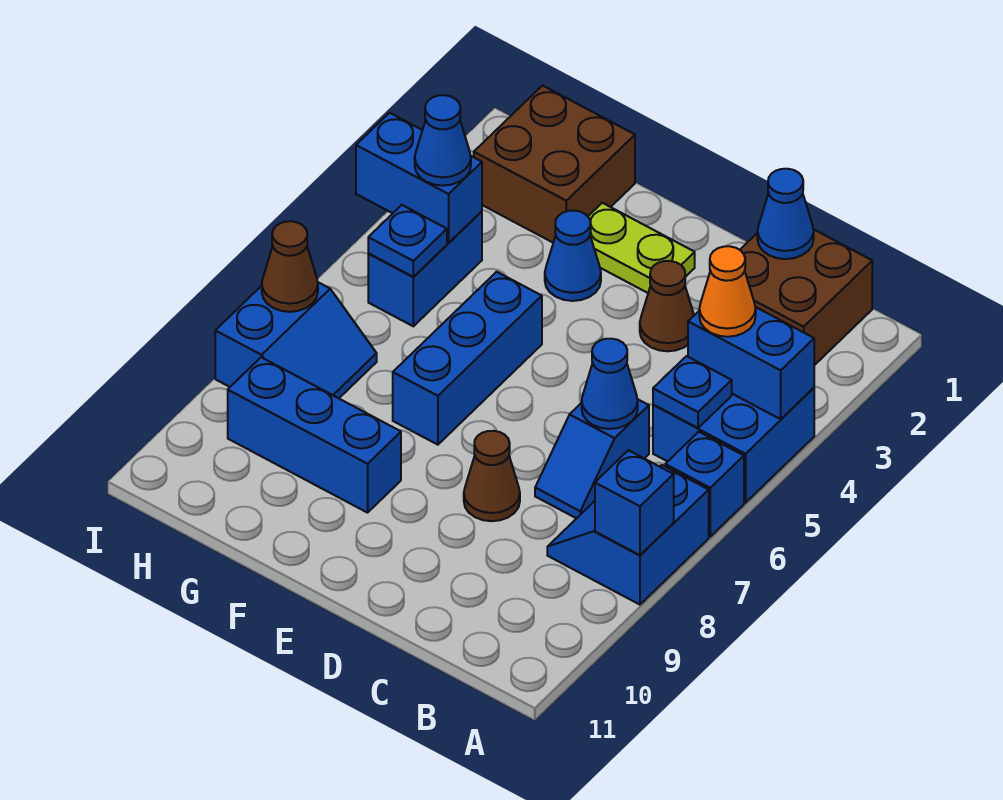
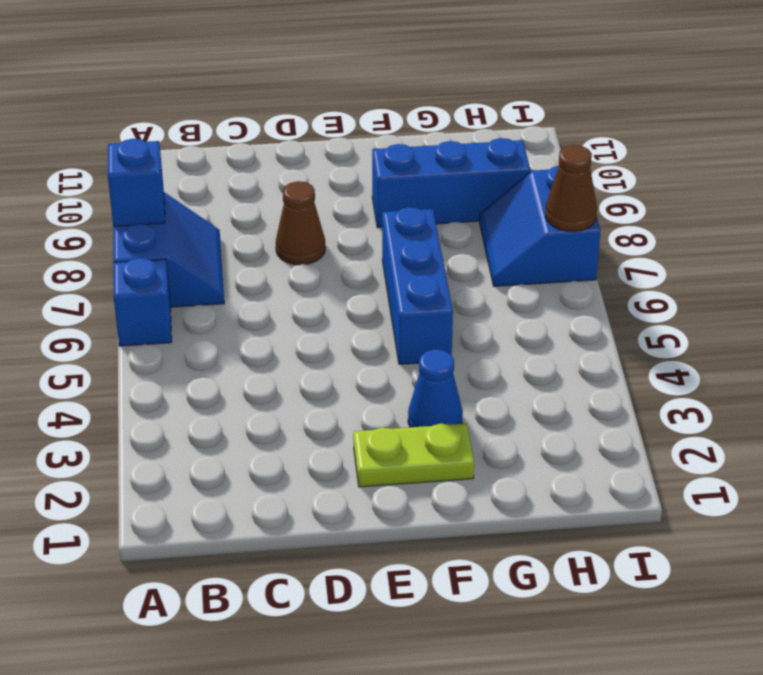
none -> blue 2x2 brick [653,388,814,503]
none -> brown 2x2 brick [740,229,872,365]
none -> blue 1x2 slope [535,400,649,518]

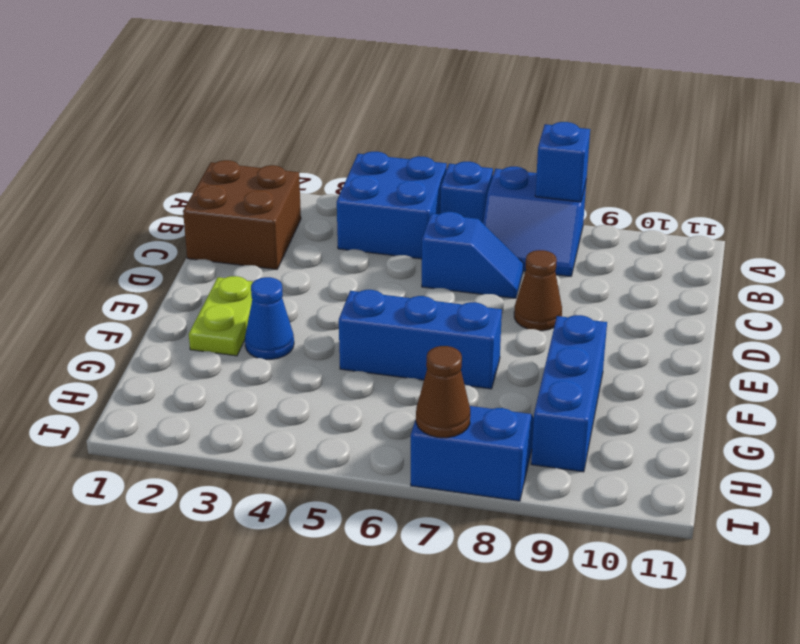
none -> brown 1x1 cone [640,261,694,351]
none -> brown 2x2 brick [474,86,635,242]
none -> blue 1x2 brick [368,211,482,326]

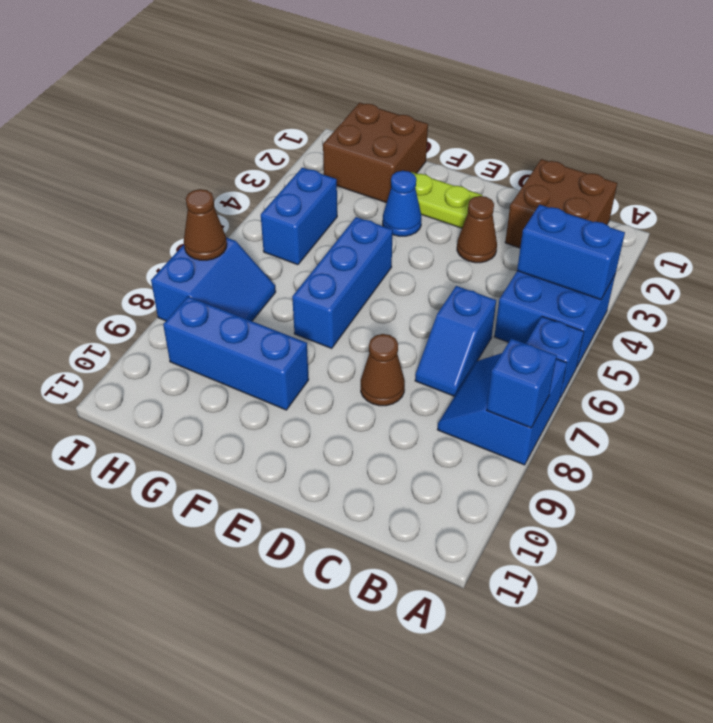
none -> blue 1x1 plate [653,356,732,428]
none -> blue 1x1 cone [757,169,814,259]
none -> blue 1x1 cone [582,339,638,429]

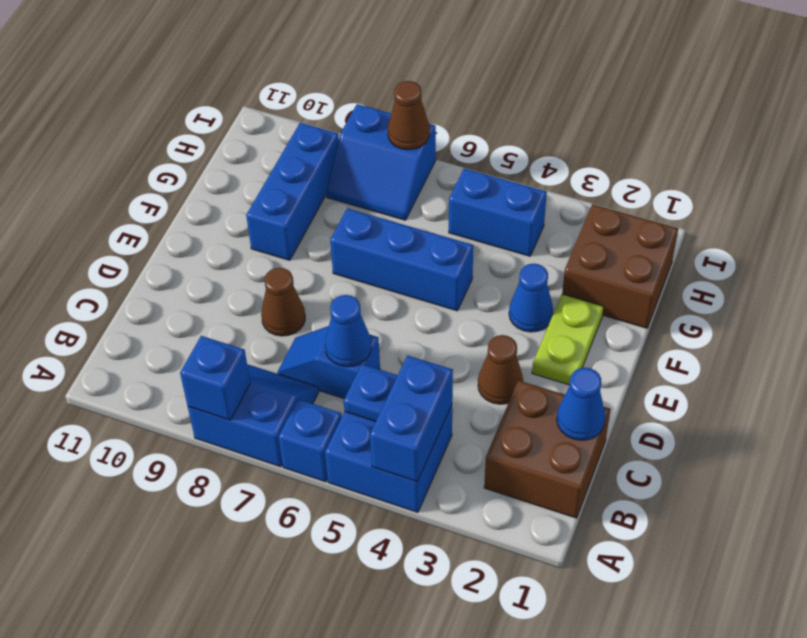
none -> blue 1x2 brick [356,113,482,243]
none -> blue 1x1 plate [368,205,447,277]
none -> orange 1x1 cone [699,246,756,337]

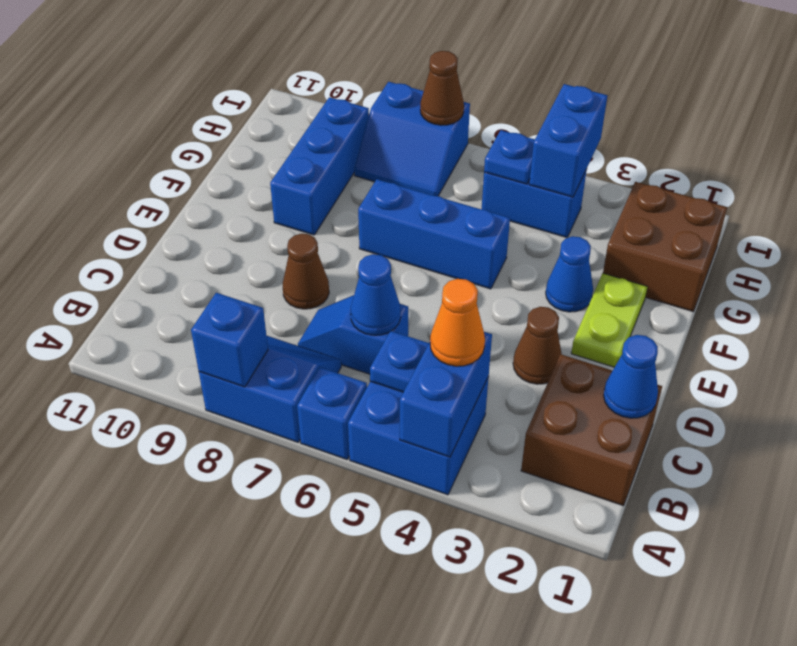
none -> blue 1x1 cone [415,95,471,186]

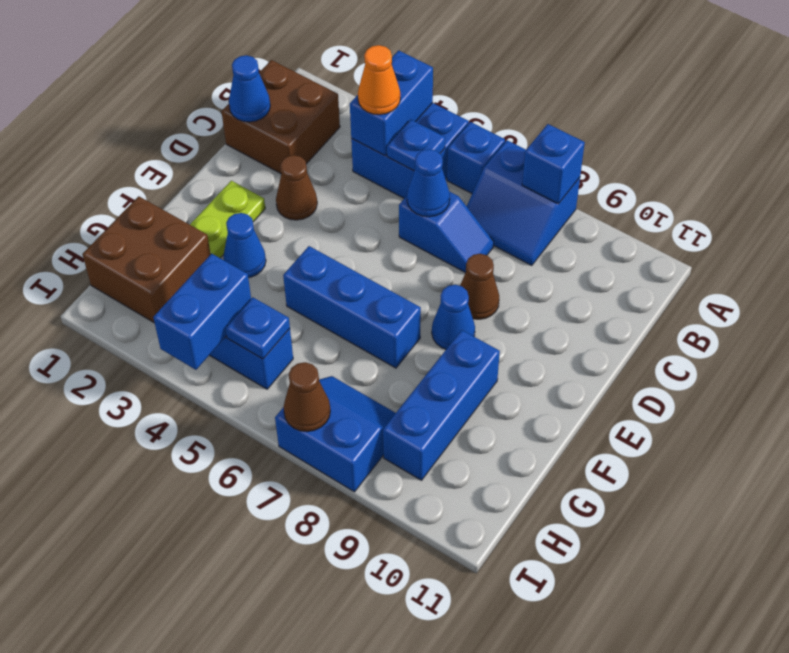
blue 1x1 cone [432,285,475,349] -> blue 1x1 cone moved to [415,95,471,186]

